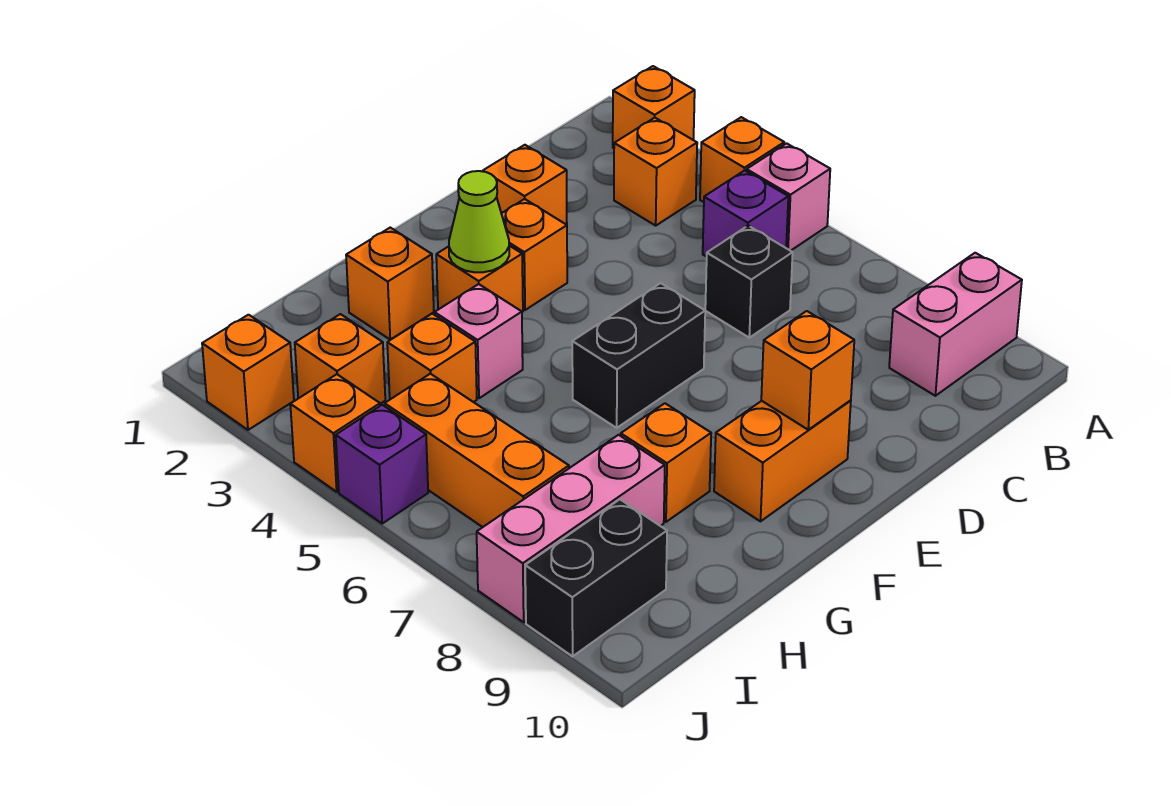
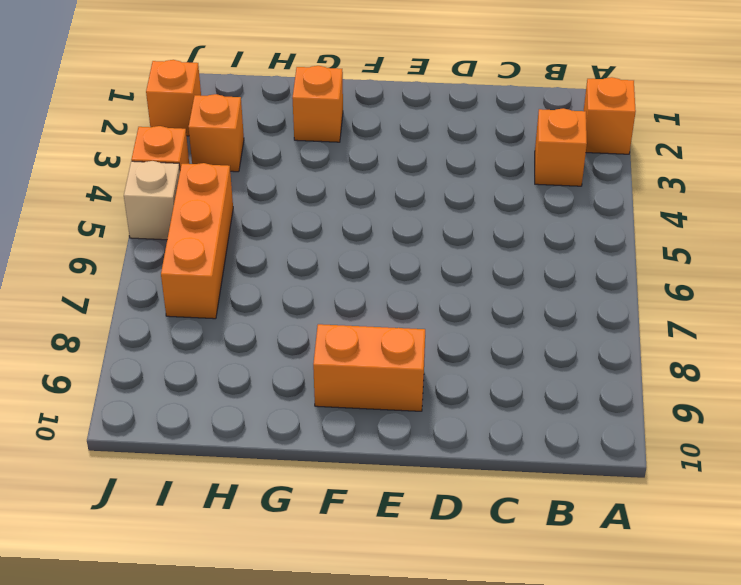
tan 1x1 brick [124,161,180,240] -> purple 1x1 brick [336,405,428,523]
none -> orange 1x1 brick [700,117,784,202]
none -> pink 1x1 brick [747,143,830,251]
none -> pink 1x2 brick [889,253,1022,396]

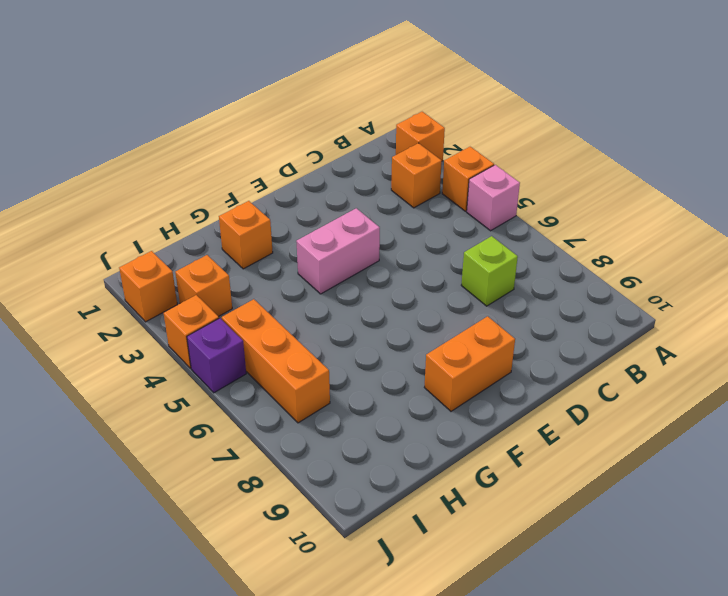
lime 1x1 brick [461,236,518,306] -> none
pink 1x2 brick [296,208,380,294] -> pink 1x2 brick moved to [889,253,1022,396]
none -> purple 1x1 brick [703,170,788,257]
none -> black 1x1 brick [705,226,793,338]
none -> orange 1x1 brick [483,145,567,225]

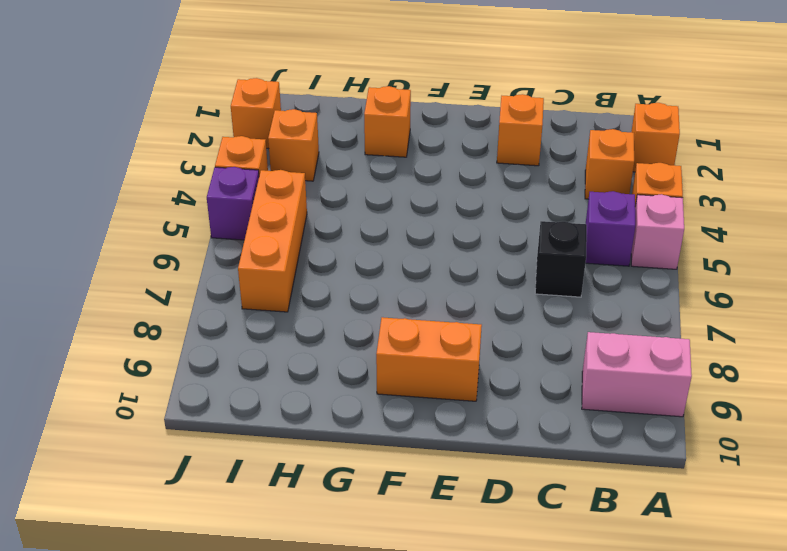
none -> orange 1x1 brick [501,199,567,310]
none -> black 1x2 brick [572,283,705,428]
none -> orange 1x1 brick [436,246,523,312]

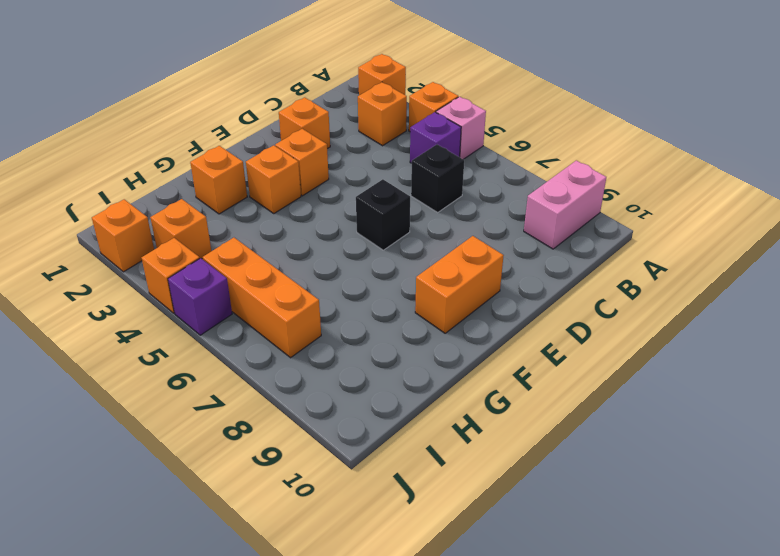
black 1x1 brick [356,179,410,250] -> black 1x2 brick [572,283,705,428]
none -> pink 1x1 brick [435,284,523,398]
none -> orange 1x1 brick [621,403,711,522]
none -> orange 1x1 brick [387,314,477,402]

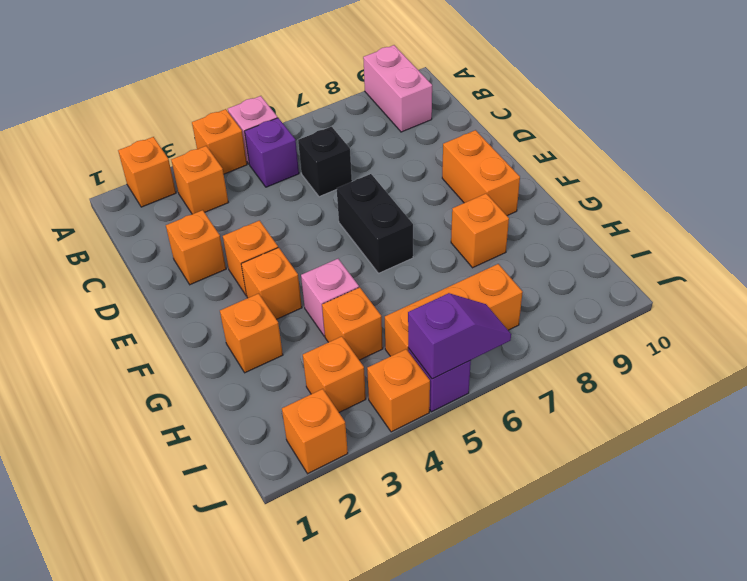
purple 1x2 slope [408,293,511,379] -> none
none -> pink 1x3 brick [477,435,665,622]
none -> black 1x2 brick [525,500,667,656]
none -> orange 1x1 brick [761,311,854,430]

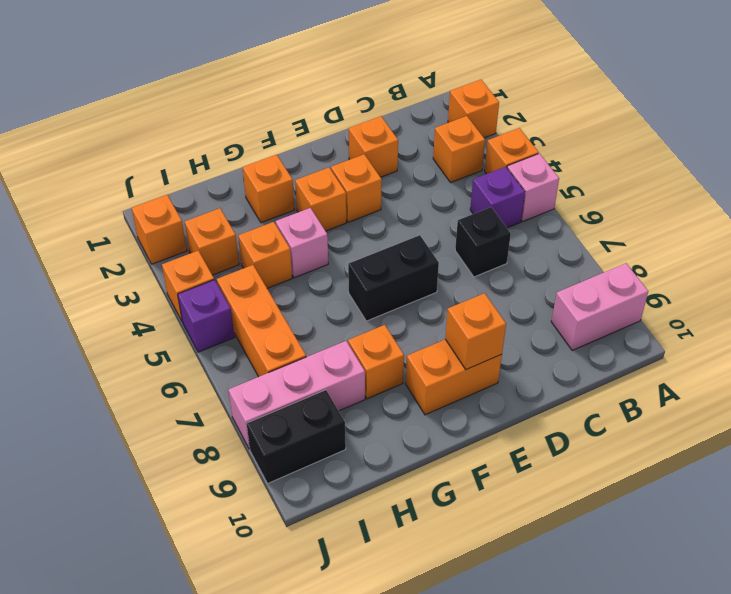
none -> lime 1x1 cone [449,171,509,272]

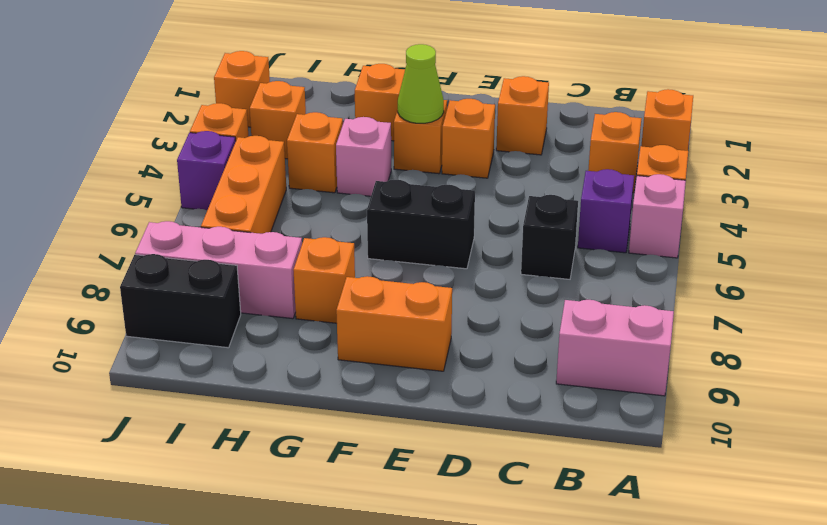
none -> orange 1x1 brick [761,311,854,430]

